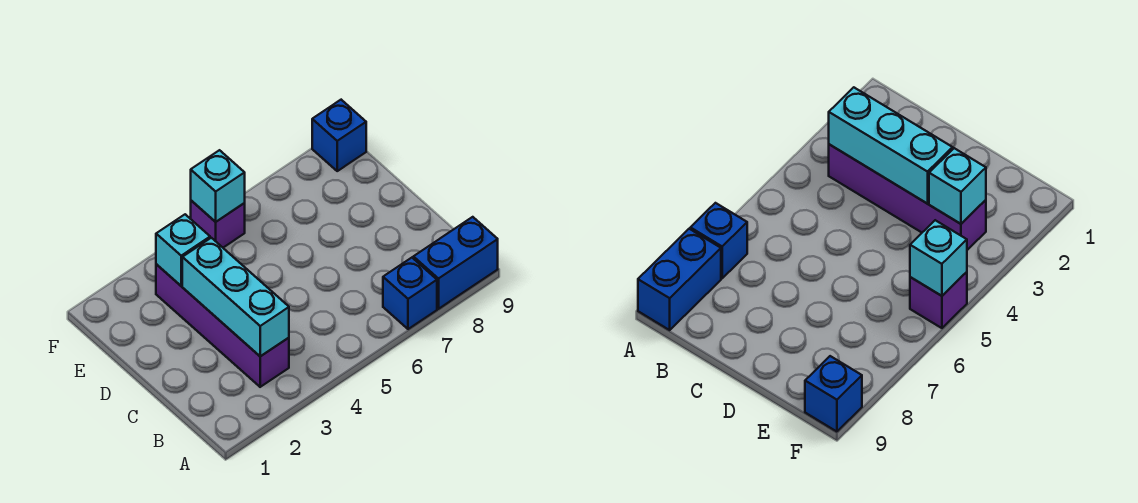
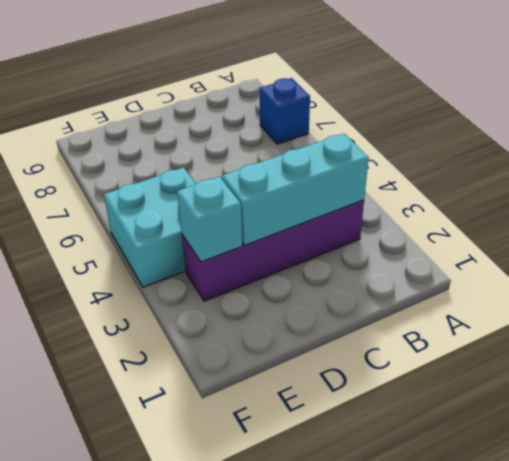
cyan 2x2 brick [104,167,196,287] -> purple 1x1 brick [191,201,245,248]
none -> blue 1x2 brick [413,217,498,309]
none -> blue 1x1 brick [312,100,366,171]

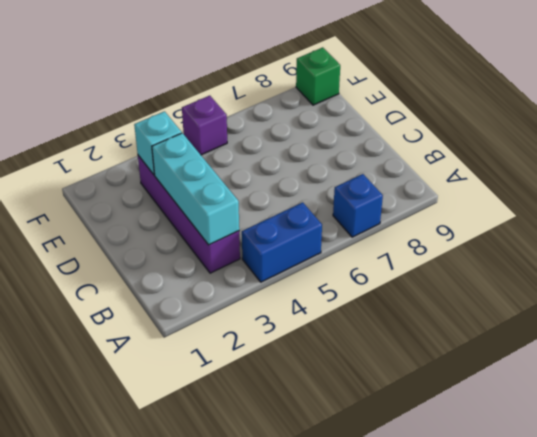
blue 1x2 brick [242,202,322,282] -> blue 1x2 brick moved to [413,217,498,309]
green 1x1 brick [296,47,340,105] -> blue 1x1 brick [312,100,366,171]
none -> cyan 1x1 brick [191,150,245,222]

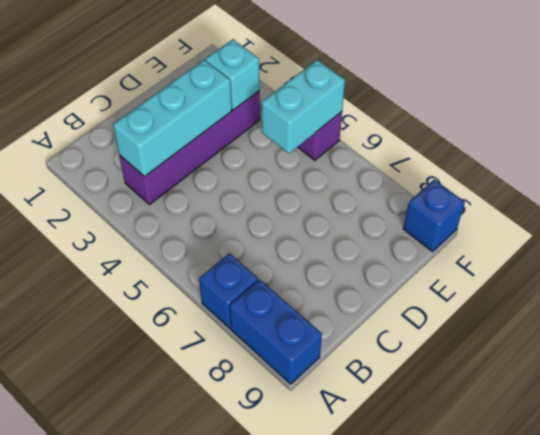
cyan 1x2 brick [262,60,345,153] -> cyan 1x1 brick [191,150,245,222]

